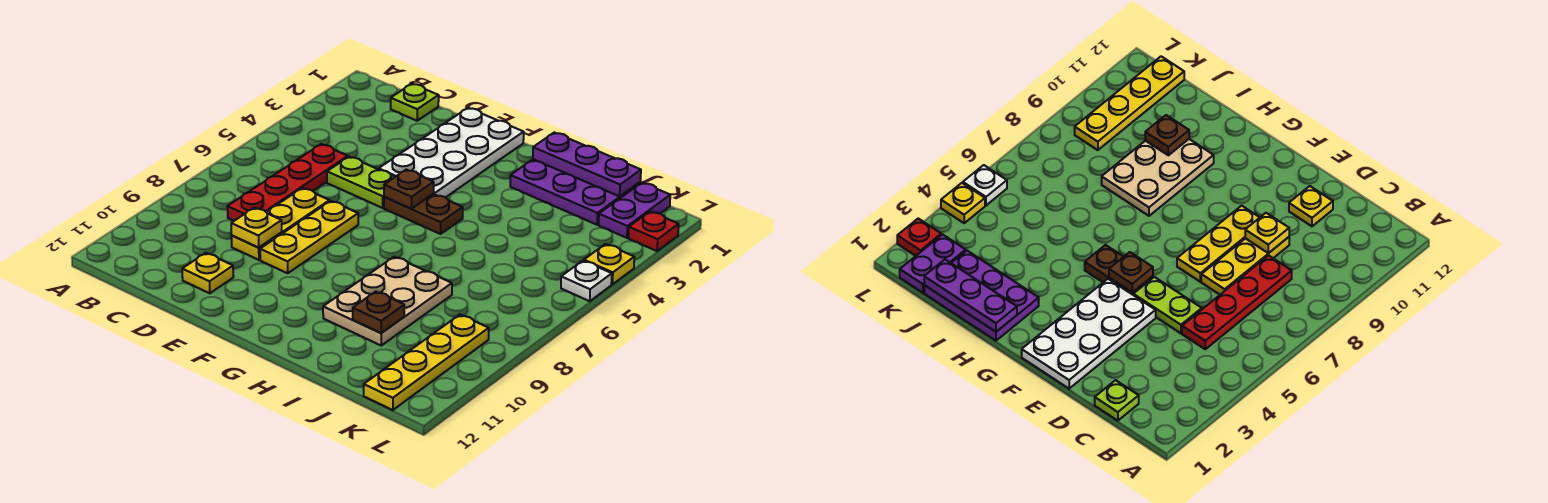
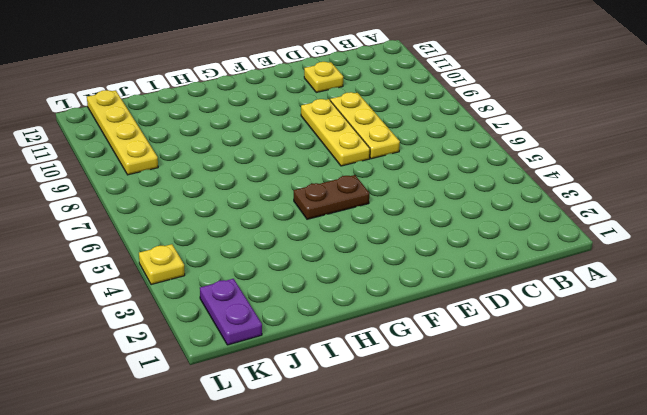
none -> lime 1x1 plate [391,84,439,121]
none -> red 1x4 plate [227,144,348,221]
none -> lime 1x2 plate [327,157,394,208]

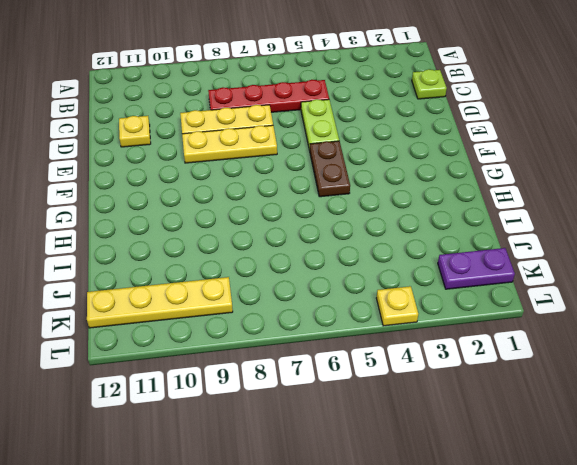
none -> white 2x4 plate [379,108,524,198]
none -> purple 2x3 plate [510,159,640,225]
none -> tan 2x3 plate [323,257,452,345]

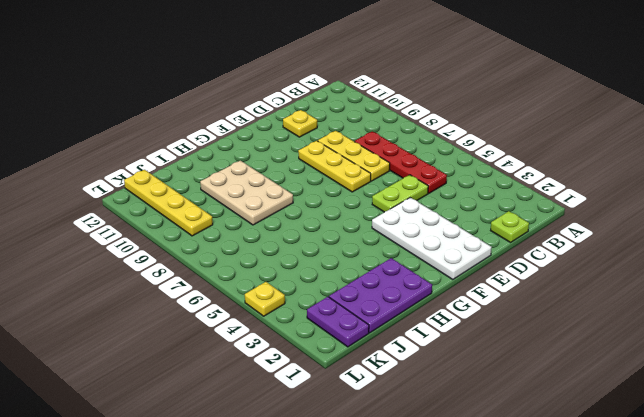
none -> brown 1x2 plate [384,194,463,234]
none -> red 1x1 plate [628,212,679,251]
none -> white 1x1 plate [561,261,612,301]

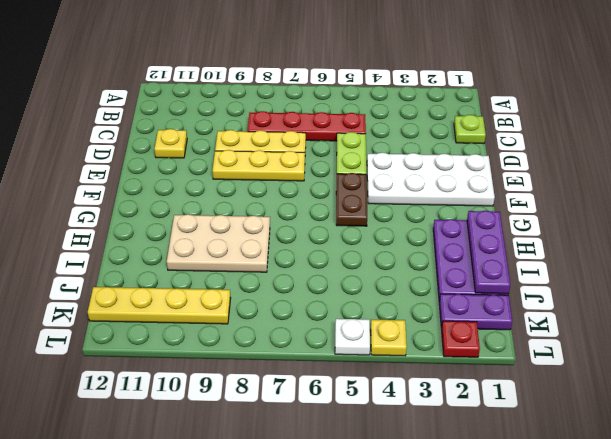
none -> yellow 1x1 plate [231,208,282,248]
none -> brown 1x1 plate [384,170,434,209]
none -> brown 1x1 plate [353,292,404,333]

